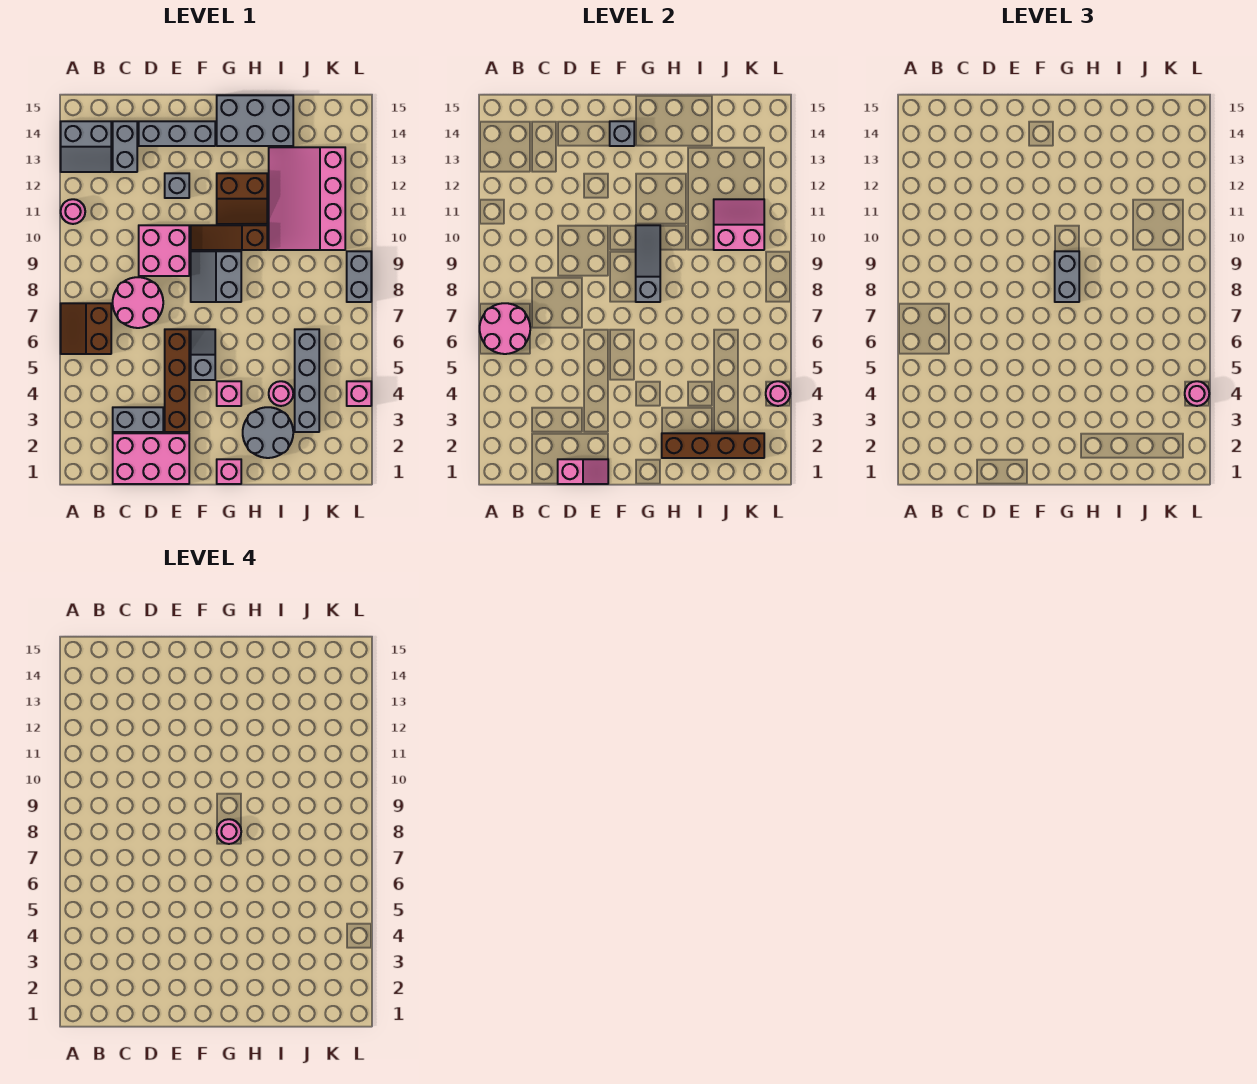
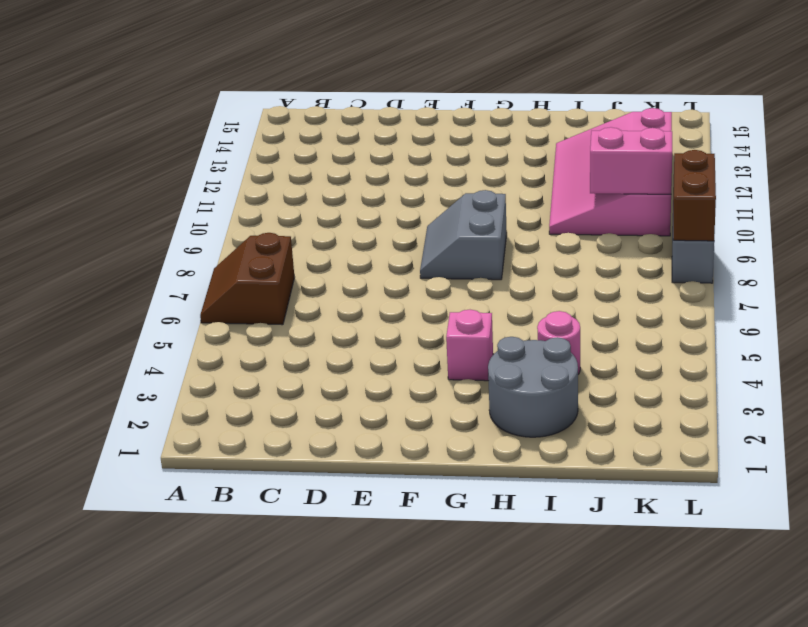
brown 1x2 brick [673,150,716,241] -> none
none -> pink 1x1 round brick [61,199,85,224]
none -> grey 2x2 slope [61,121,111,172]
none -> pink 2x3 brick [113,433,189,484]
none -> grey 1x2 brick [113,407,163,432]

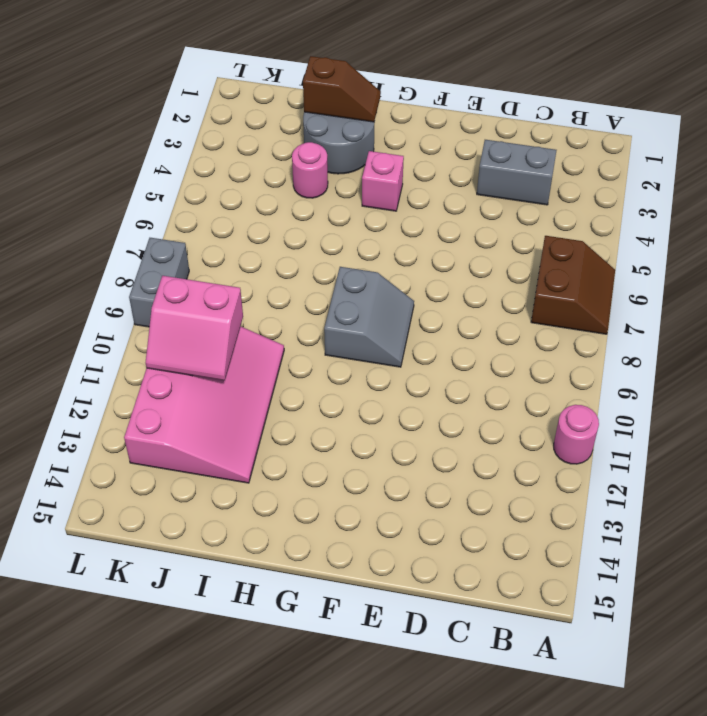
brown 1x2 slope [303,56,381,122] -> brown 1x4 brick [662,433,764,458]
none -> grey 2x2 slope [61,121,111,172]
none -> pink 2x3 brick [113,433,189,484]
none -> pink 2x2 round brick [113,277,163,328]
none -> grey 1x2 brick [113,121,137,172]

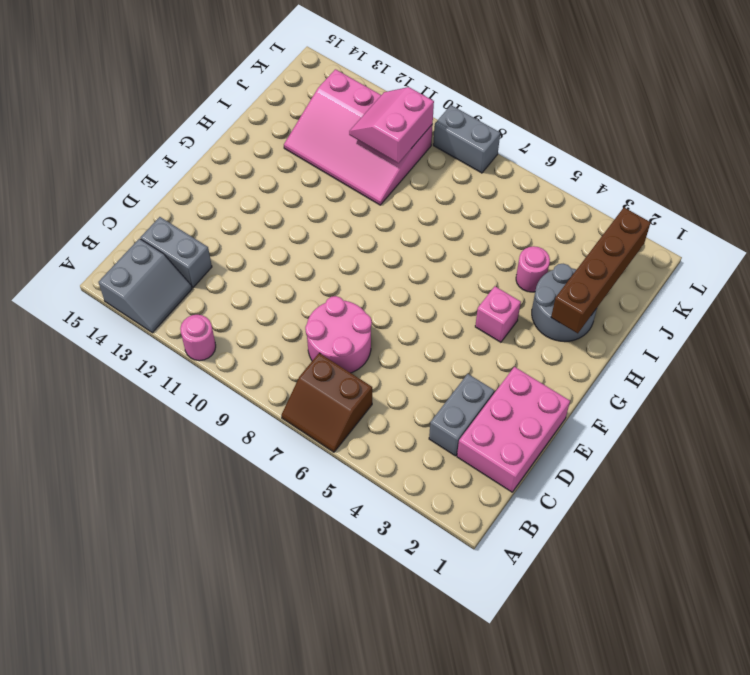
none -> pink 2x2 brick [139,225,189,276]
none -> grey 1x3 brick [139,121,215,146]
none -> brown 1x4 brick [165,329,189,432]
none -> grey 1x1 brick [165,173,189,198]

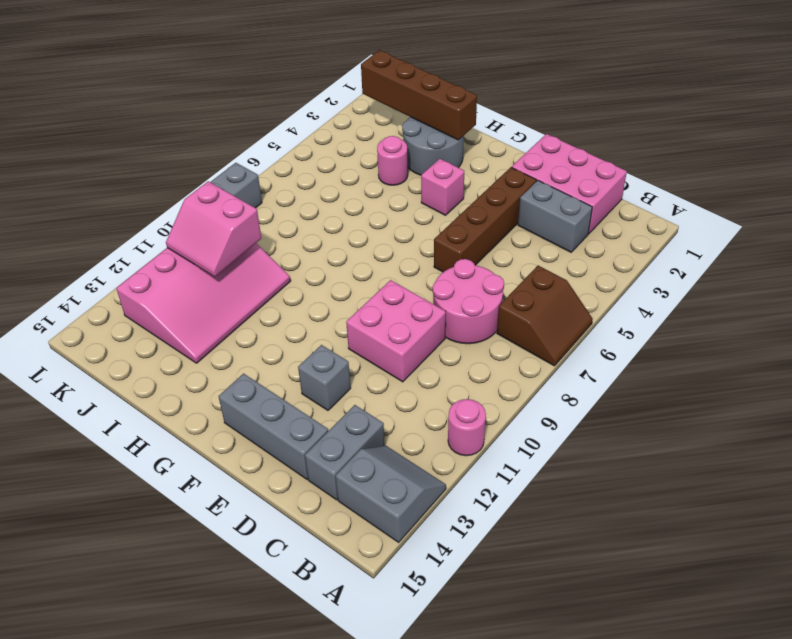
none -> grey 1x2 slope [191,329,215,380]
none -> grey 2x2 slope [191,251,241,302]
none -> brown 1x3 slope [191,225,267,250]
none -> pink 1x1 brick [217,459,241,484]

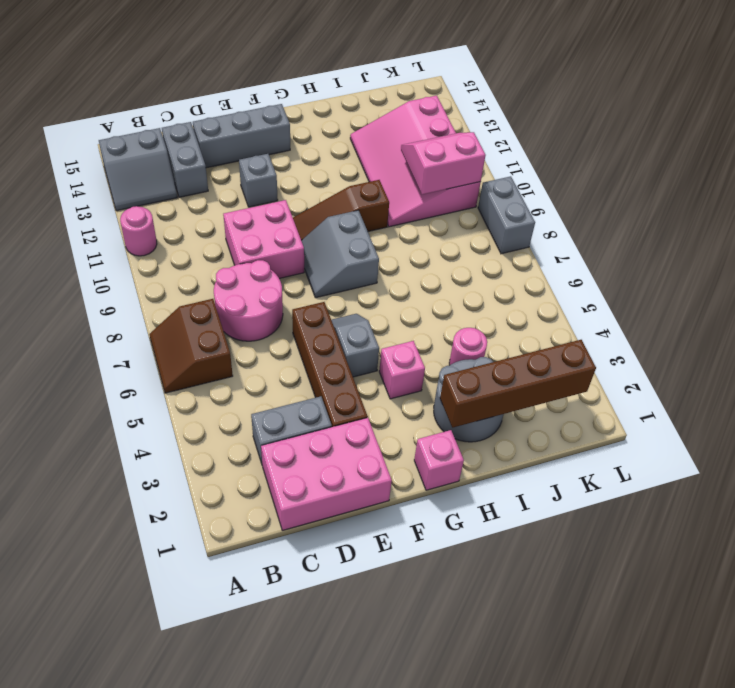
none -> brown 2x2 slope [217,173,267,224]
none -> grey 2x3 brick [217,95,293,146]
none -> grey 1x4 brick [295,329,319,432]
none -> pink 1x1 brick [347,381,371,406]

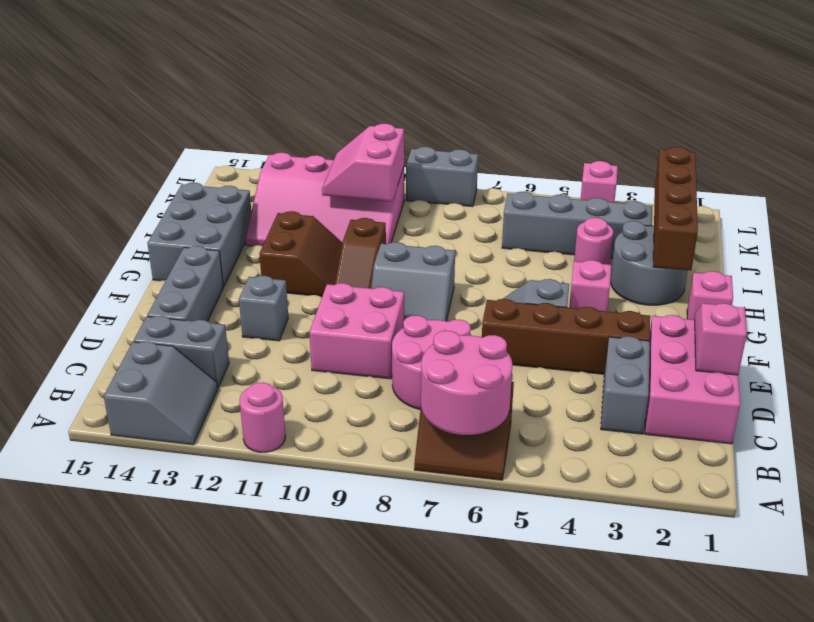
none -> grey 1x1 brick [610,121,634,146]
none -> grey 1x3 slope [636,225,660,302]
none -> pink 1x1 round brick [766,381,790,406]
none -> grey 1x2 brick [1055,251,1079,302]

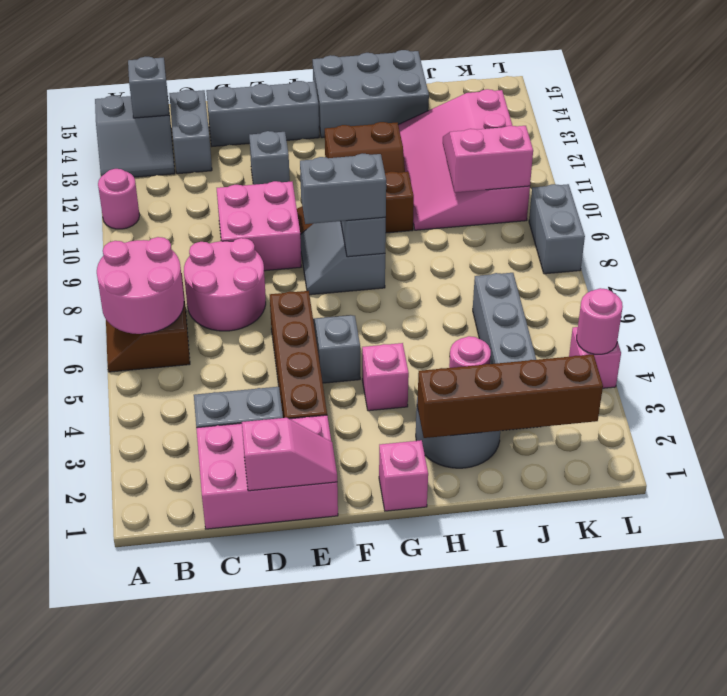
grey 1x1 brick [128,57,169,118] -> grey 1x1 brick moved to [610,121,634,146]
grey 1x2 brick [300,154,386,224] -> grey 1x2 brick turned to [1055,251,1079,302]
none -> pink 1x1 round brick [1185,381,1209,406]
none -> pink 1x1 round brick [217,819,241,844]

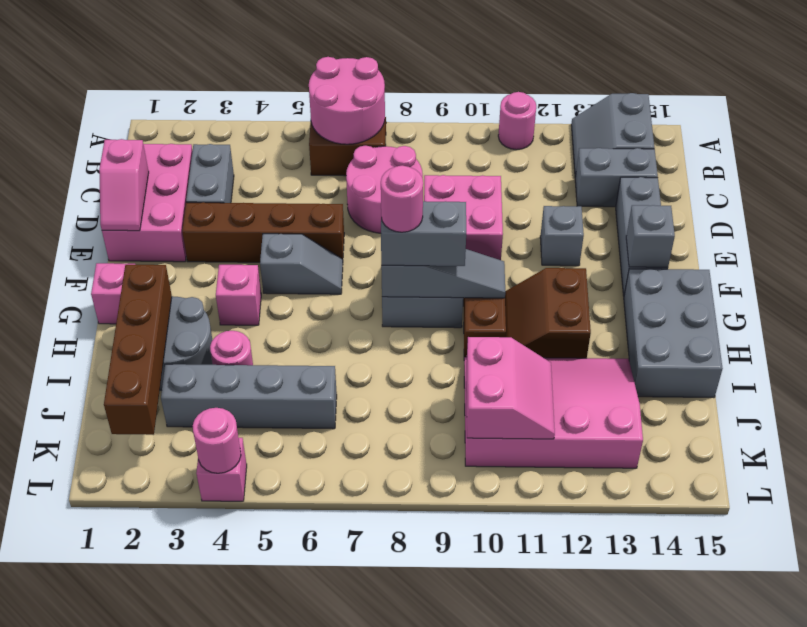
none -> grey 1x2 brick [347,251,371,302]
none -> pink 1x1 round brick [1185,381,1209,406]

